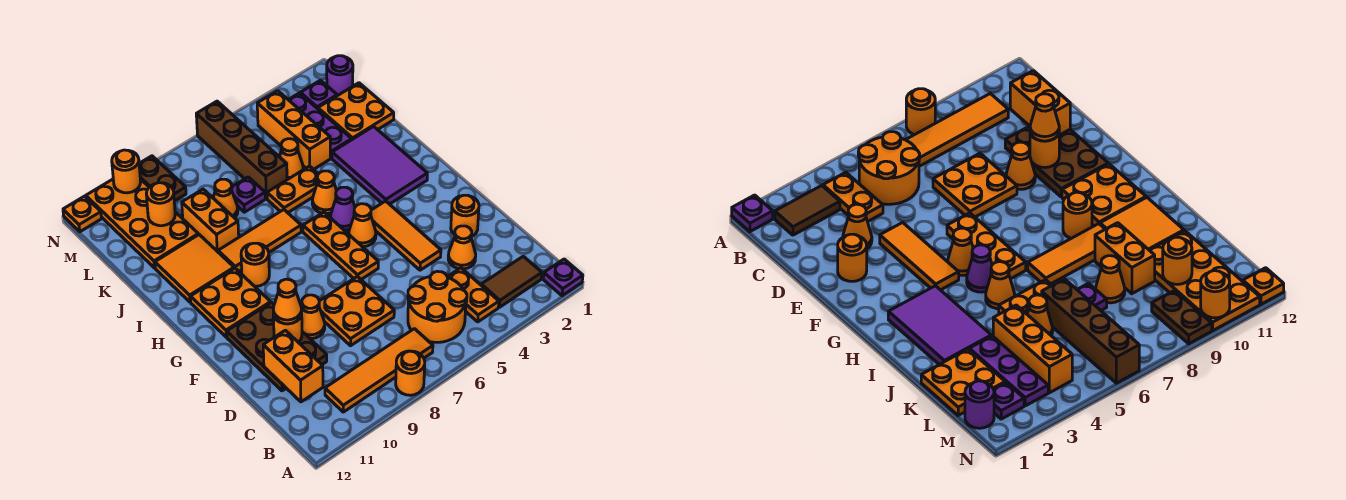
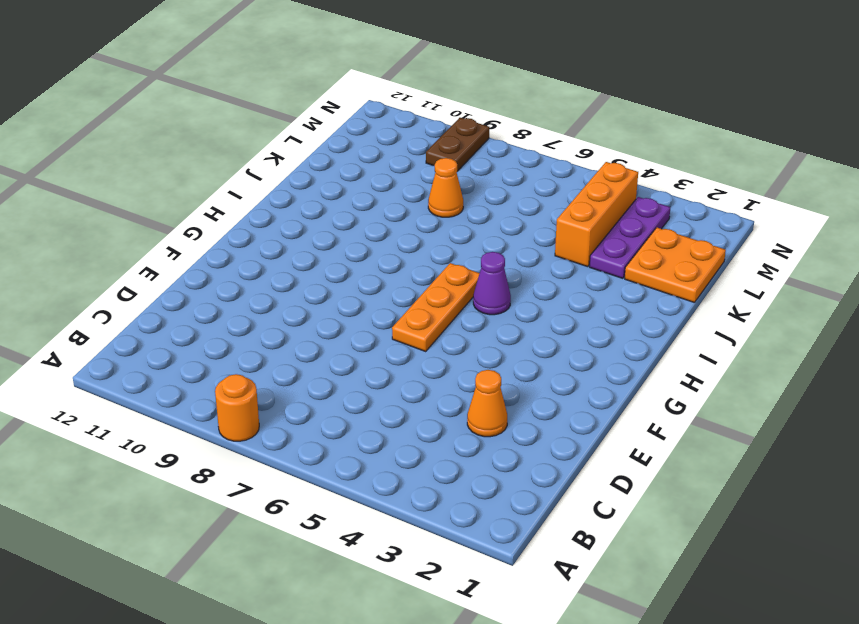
none -> purple 1x1 plate [543,259,583,296]
none -> brown 1x2 tile [481,256,542,307]
none -> orange 1x2 plate [447,268,499,322]
none -> orange 2x2 round brick [408,271,467,342]

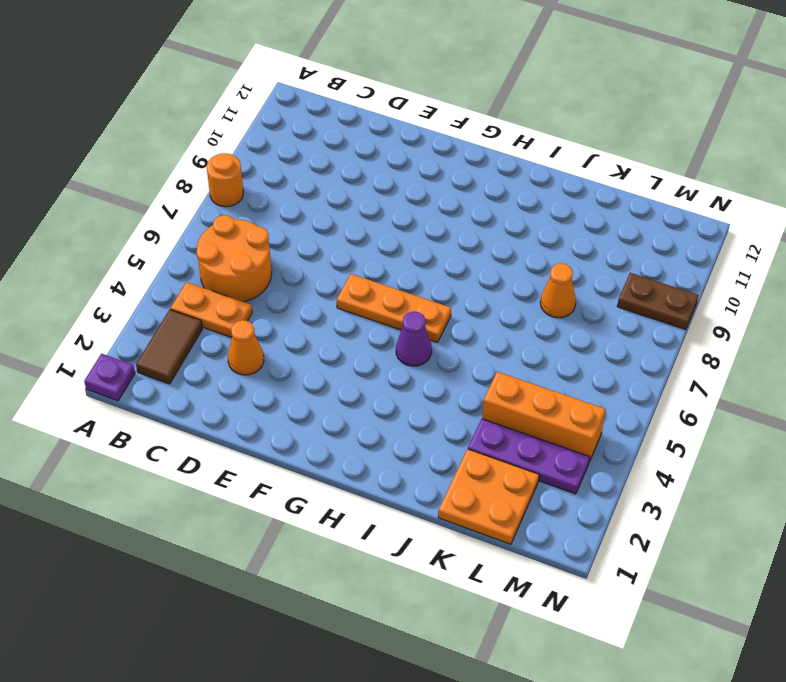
none -> orange 1x4 tile [325,329,433,412]
none -> orange 2x2 plate [319,277,394,346]
none -> brown 2x3 plate [227,303,327,391]
none -> orange 1x1 round brick [451,195,479,236]

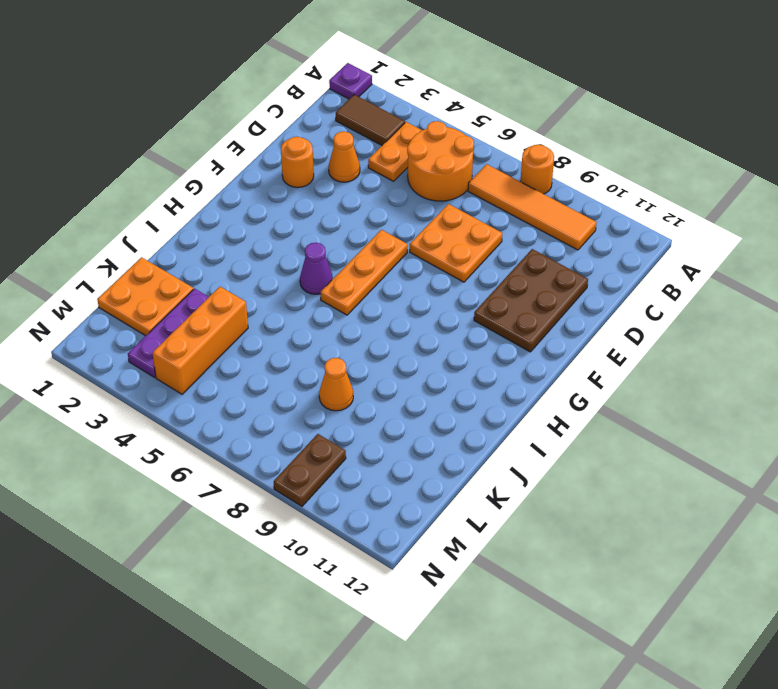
none -> orange 1x3 tile [371,201,441,270]
none -> orange 1x1 cone [301,295,325,339]
none -> orange 1x1 cone [349,204,376,247]
none -> orange 2x2 plate [190,268,271,337]

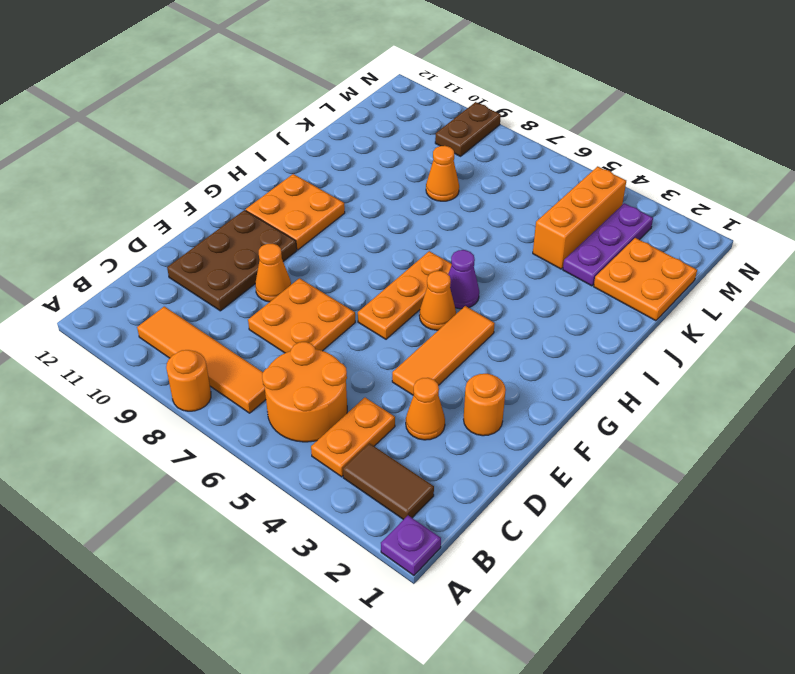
none -> purple 2x3 tile [332,126,427,204]
none -> orange 1x1 round brick [241,243,269,286]
none -> orange 1x1 cone [312,171,337,214]
none -> orange 1x3 tile [218,210,301,271]

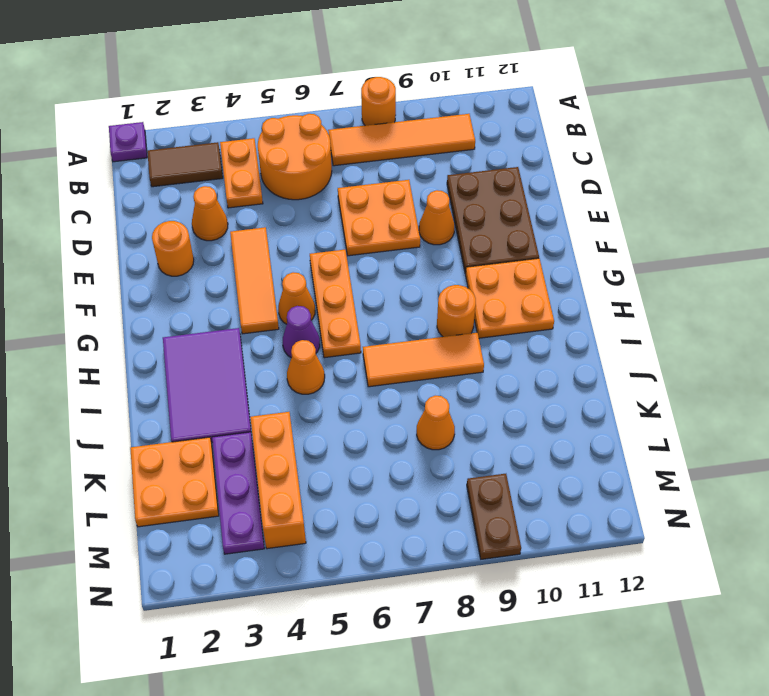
none -> orange 2x2 tile [155,235,234,302]
none -> orange 1x2 plate [267,166,318,213]
none -> orange 1x2 brick [182,189,239,252]
none -> orange 1x1 cone [280,139,303,180]

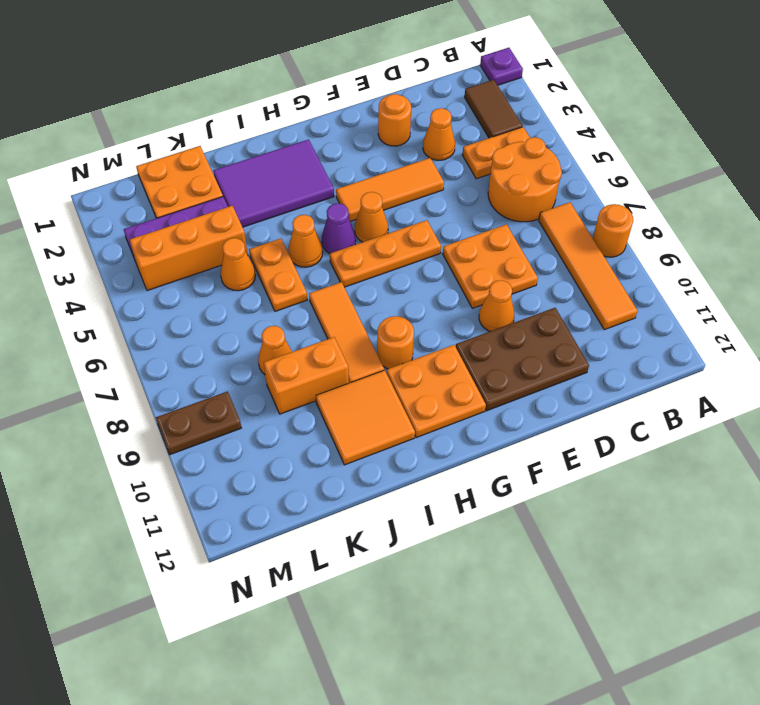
none -> brown 1x4 brick [196,101,287,199]
none -> purple 1x1 plate [232,177,265,212]
none -> orange 2x4 plate [86,179,198,268]
none -> purple 1x1 round brick [327,56,353,96]

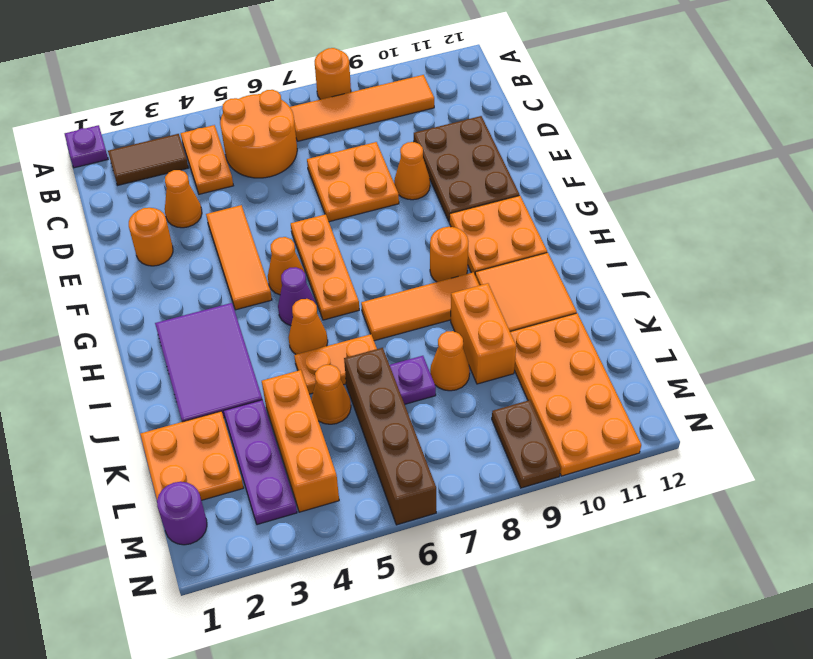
none -> purple 1x1 plate [300,80,337,109]
none -> orange 1x1 plate [63,196,101,232]
none -> orange 1x2 brick [263,330,323,402]
none -> orange 1x1 round brick [273,314,302,342]

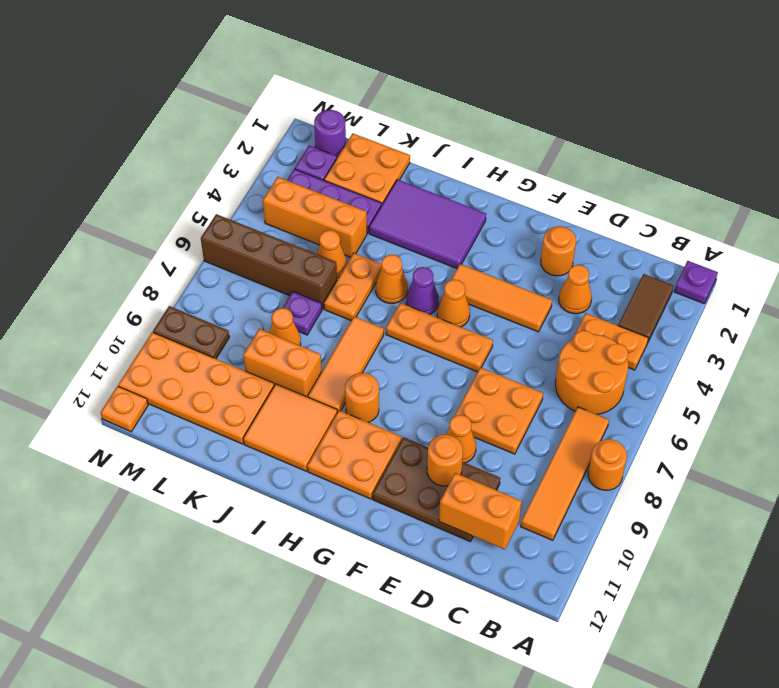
none -> orange 1x1 round brick [146,183,175,226]
none -> orange 1x1 round brick [112,150,141,193]
none -> orange 1x1 cone [273,279,302,324]

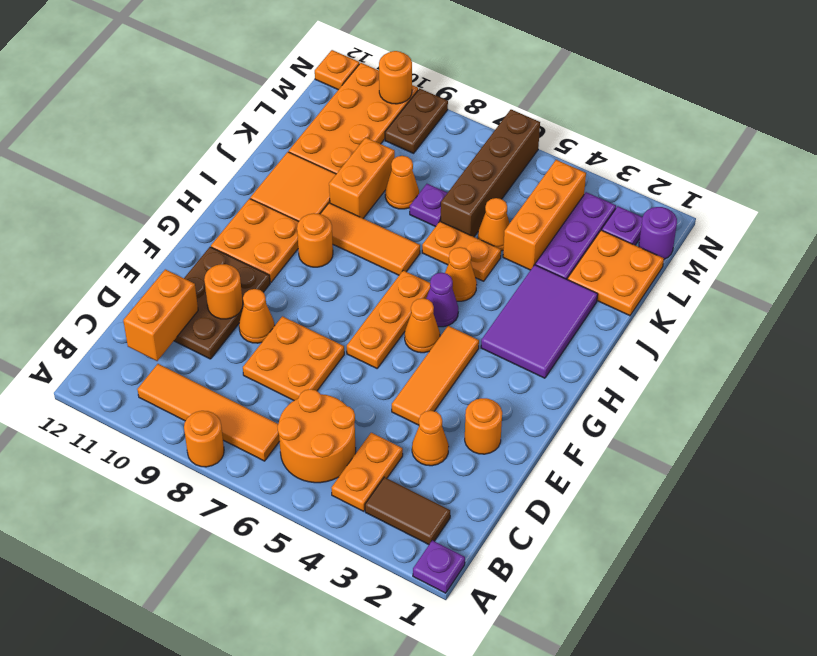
none -> orange 1x1 round brick [146,183,175,226]
none -> orange 1x1 cone [273,279,302,324]

